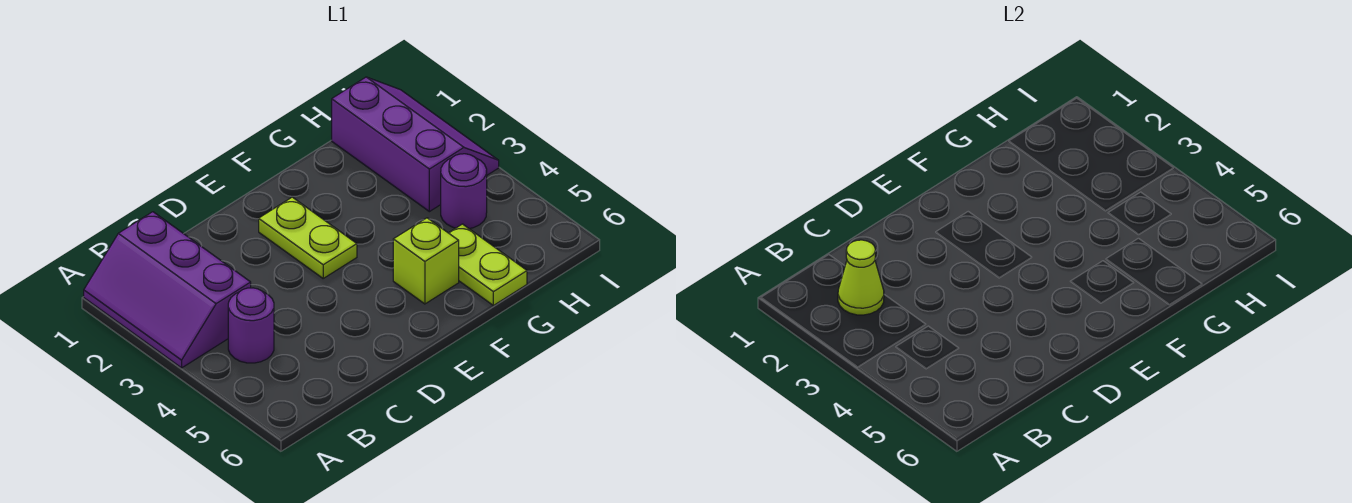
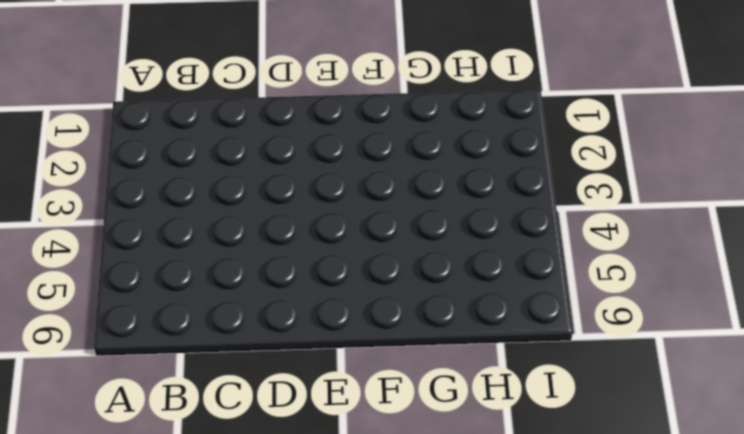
none -> purple 2x3 slope [84,212,251,368]
none -> purple 1x1 round brick [228,288,274,363]

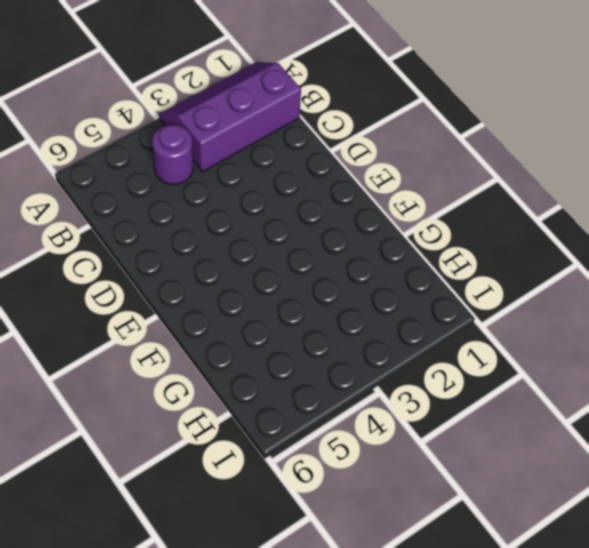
none -> lime 1x2 plate [259,197,357,278]
none -> lime 1x1 brick [393,218,459,304]

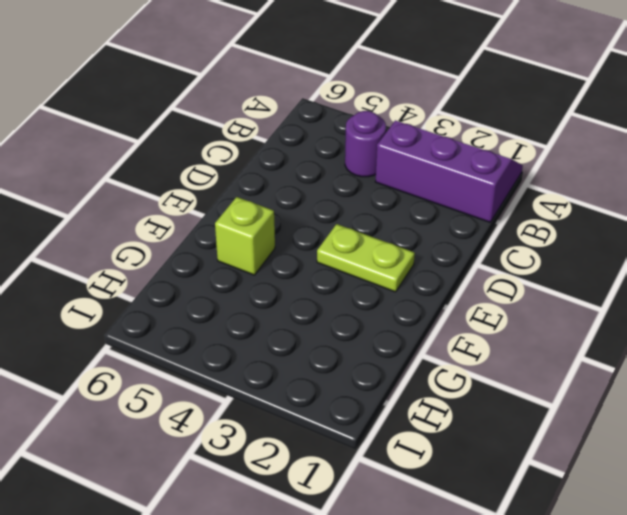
none -> lime 1x2 plate [449,224,527,305]
none -> purple 2x3 slope [332,77,499,212]

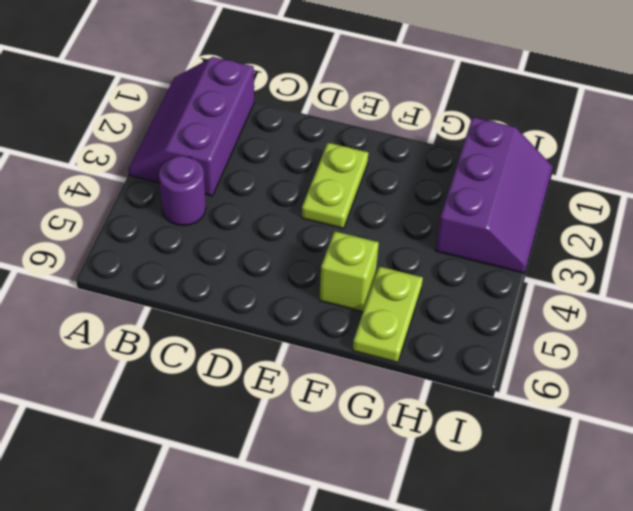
none -> purple 1x1 round brick [441,154,487,228]
none -> lime 1x1 cone [838,240,884,315]

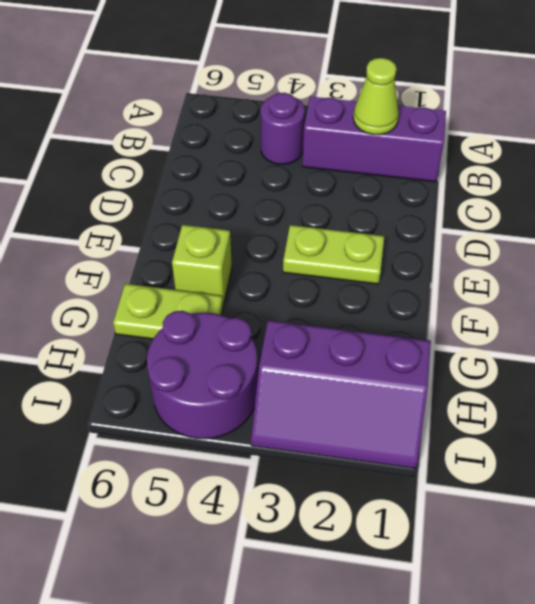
purple 2x2 round brick [147,311,258,439] -> purple 1x1 round brick [441,154,487,228]

